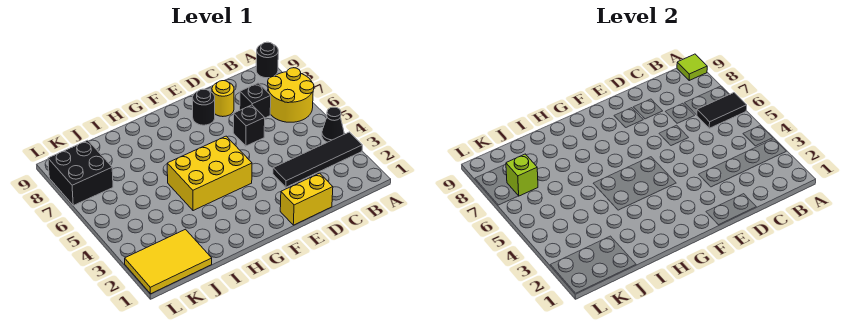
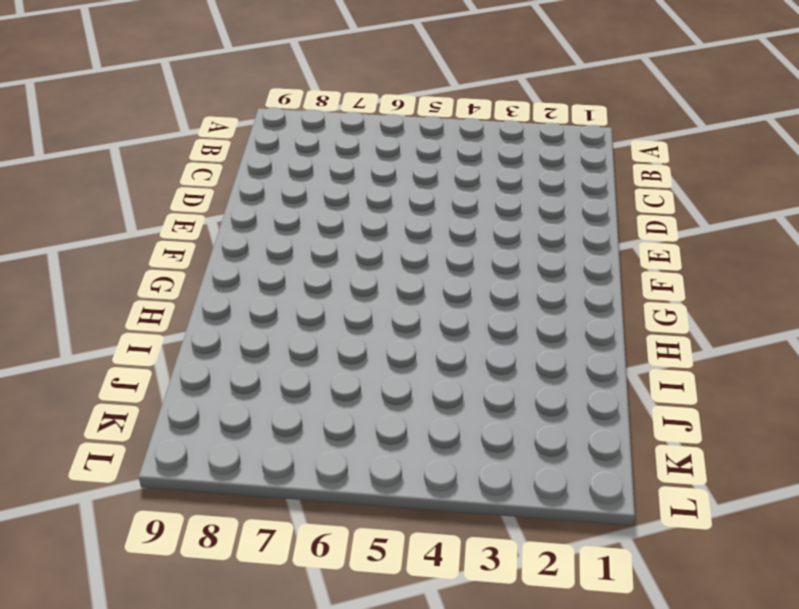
none -> black 1x4 tile [273,132,362,187]
none -> black 1x1 cone [322,107,344,142]
none -> yellow 2x2 round brick [268,68,314,122]

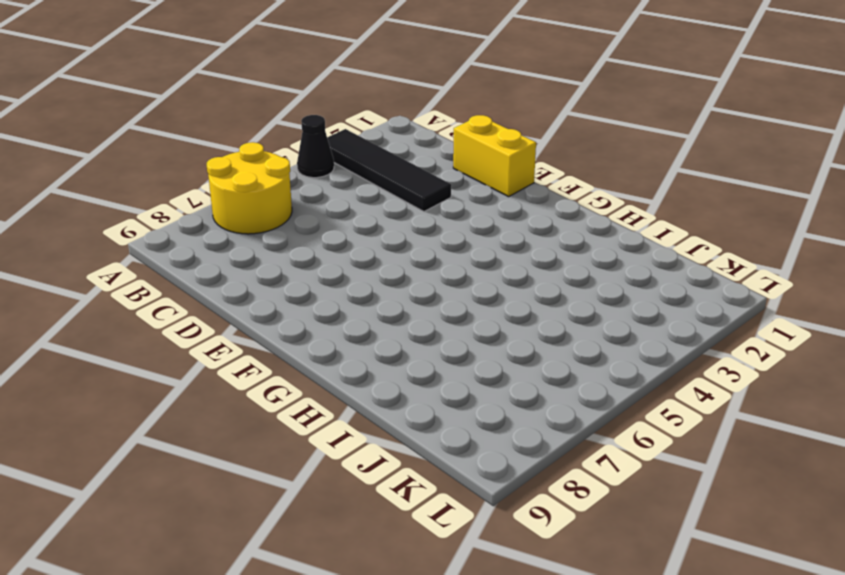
none -> black 1x1 round brick [256,42,278,78]
none -> black 1x1 brick [240,83,271,118]
none -> black 1x1 brick [233,105,265,146]

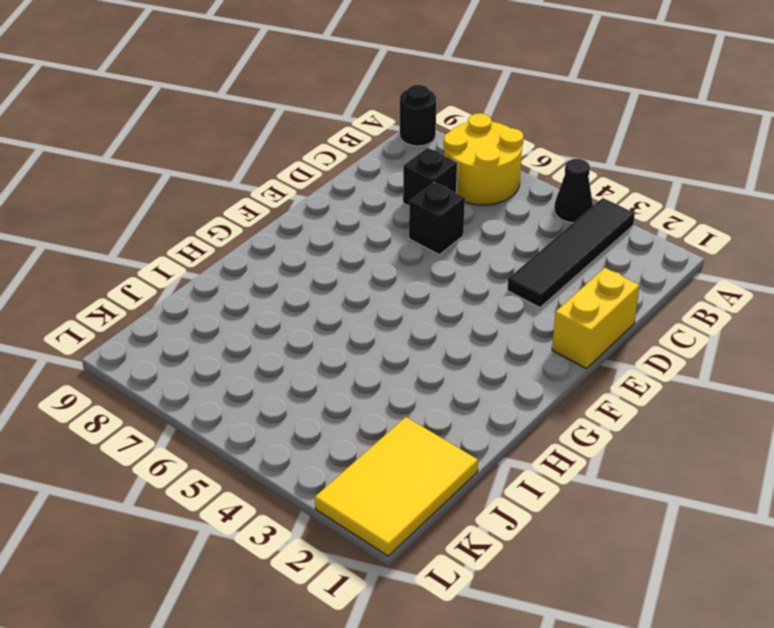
none -> yellow 1x1 round brick [212,81,234,117]
none -> black 1x1 round brick [193,89,215,125]
none -> yellow 2x3 brick [167,136,252,211]

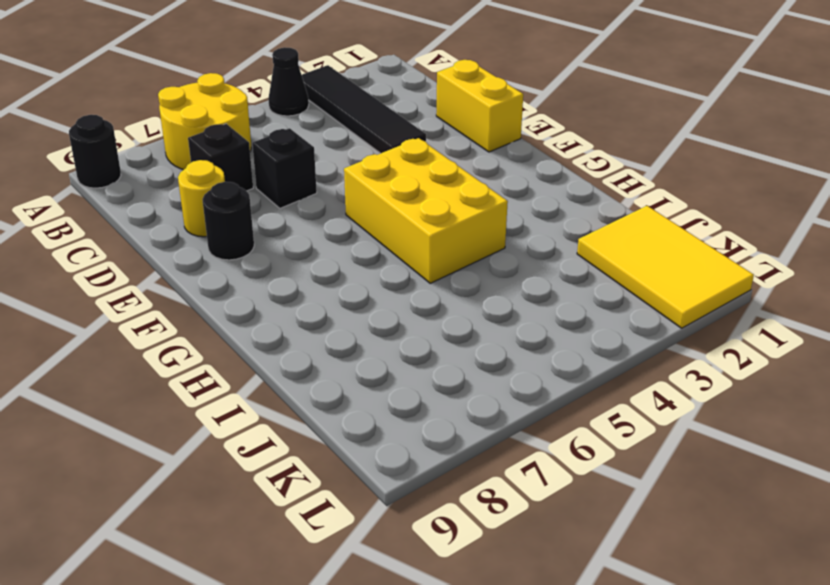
none -> black 2x2 brick [48,140,113,205]
none -> black 1x2 tile [697,93,747,128]
none -> lime 1x1 tile [677,54,707,80]

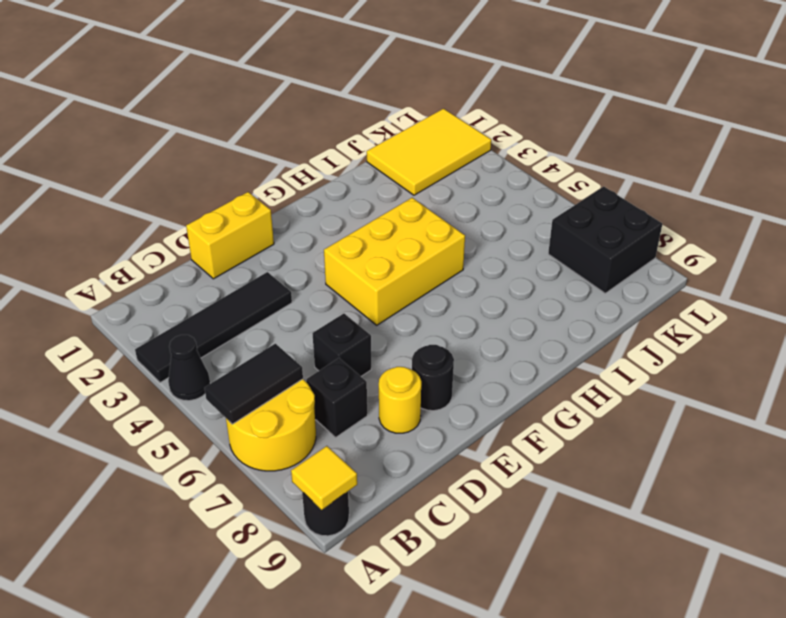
yellow 1x1 tile [291,446,357,510] -> lime 1x1 tile [677,54,707,80]
none -> lime 1x1 brick [506,154,538,196]

